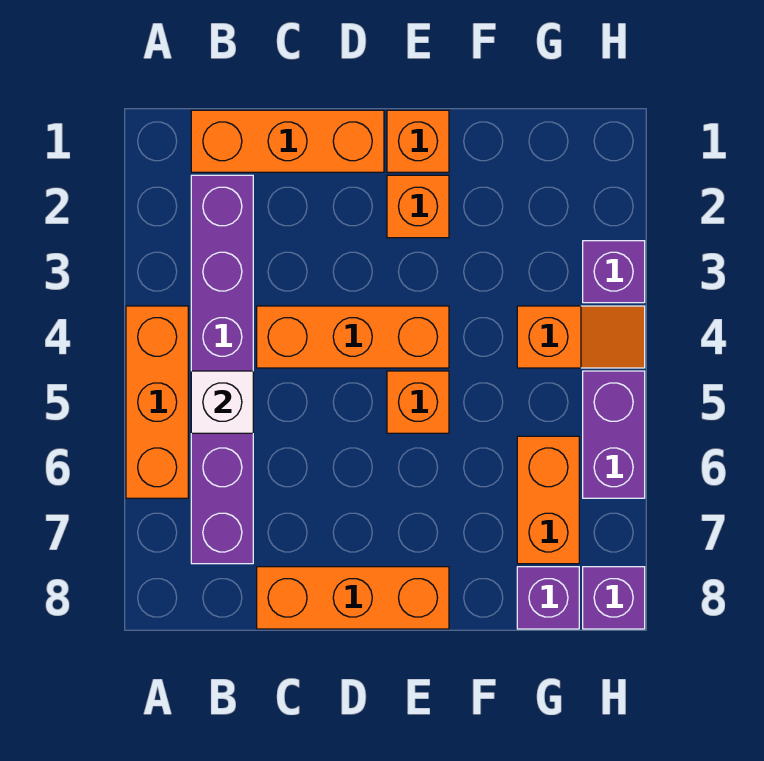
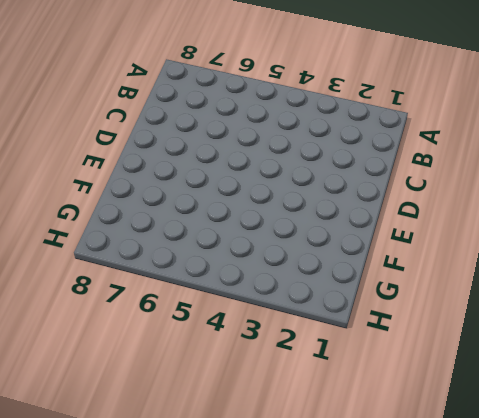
none -> orange 1x3 brick [126,306,188,498]
none -> orange 1x3 brick [191,110,384,172]
none -> purple 1x6 brick [191,175,253,564]

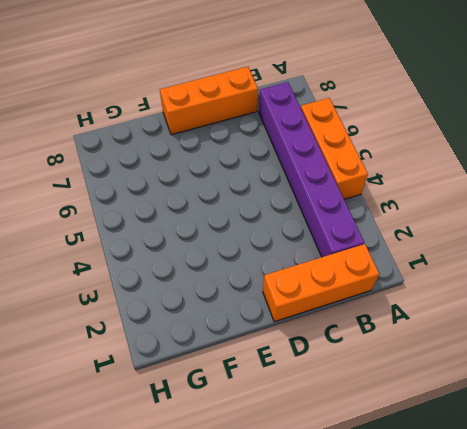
none -> orange 1x3 brick [257,306,449,368]
none -> orange 1x1 brick [387,110,449,172]
none -> orange 1x1 brick [387,175,449,238]

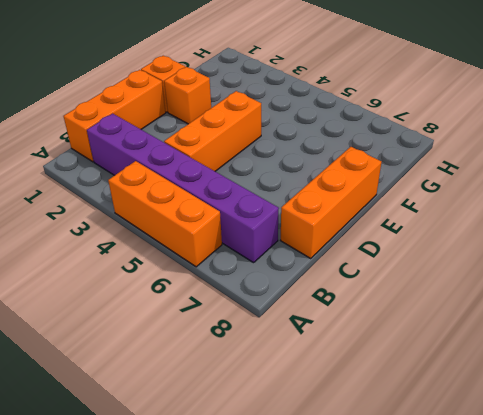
none -> orange 1x1 brick [387,371,449,433]
none -> orange 1x2 slope [517,306,645,368]
none -> orange 1x2 brick [517,436,579,564]

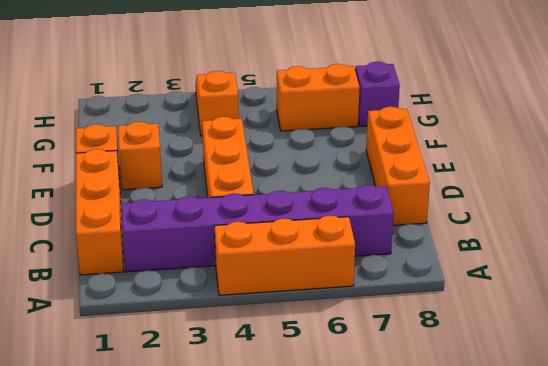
none -> orange 1x1 brick [387,371,449,433]
none -> purple 1x1 brick [583,241,645,303]
none -> purple 1x2 brick [583,371,645,498]

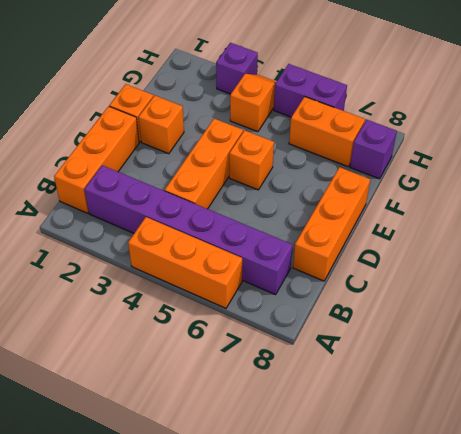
none -> purple 1x1 brick [583,567,645,629]
none -> white 1x1 brick [191,371,253,433]

